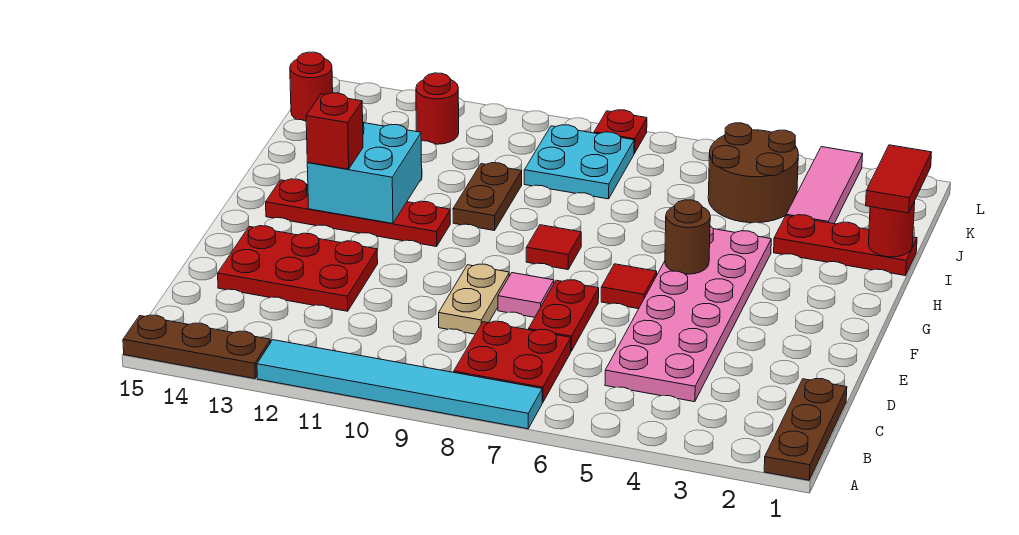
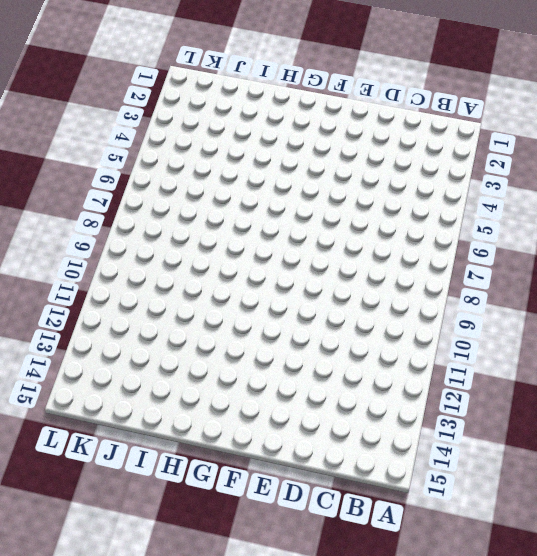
none -> brown 1x3 plate [764,379,847,480]
none -> cyan 1x6 tile [257,340,542,429]
none -> brown 1x3 plate [123,315,271,379]

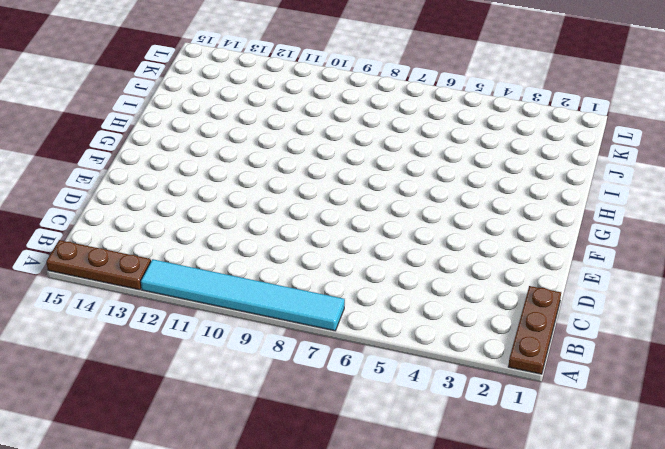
none -> red 2x2 plate [454,321,571,403]
none -> pink 2x6 plate [605,226,771,402]
none -> red 1x2 plate [528,280,599,351]

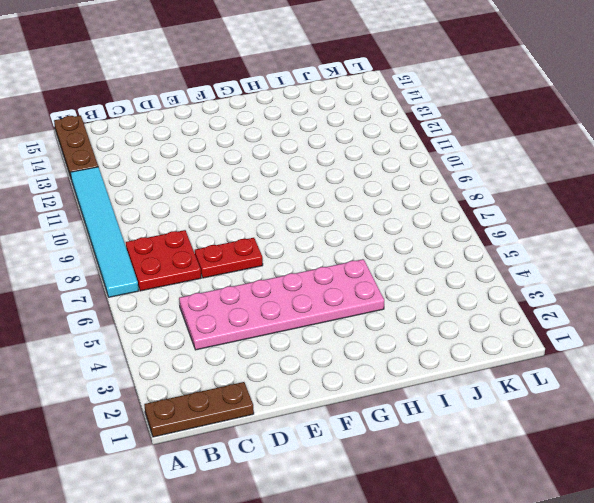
none -> tan 1x2 plate [439,264,509,334]
none -> red 2x3 plate [218,226,378,311]
none -> pink 1x1 tile [498,273,554,317]

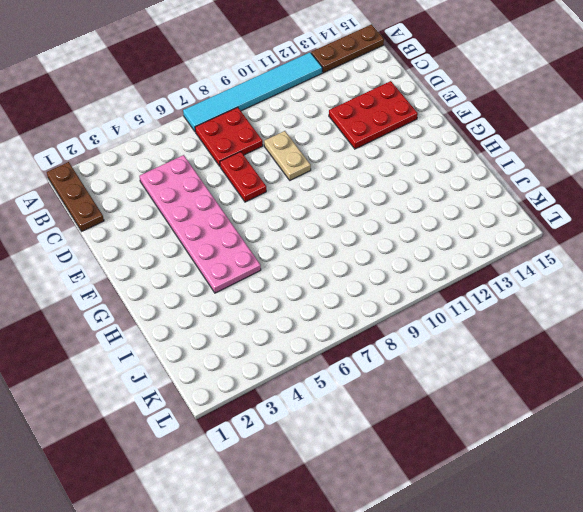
none -> pink 1x1 tile [498,273,554,317]
none -> red 1x1 tile [601,264,657,309]
none -> red 1x1 tile [526,225,581,270]

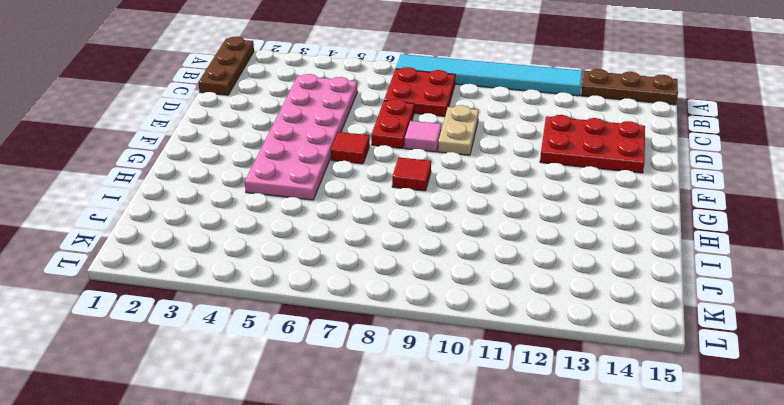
none -> red 1x4 plate [266,179,450,247]
none -> brown 1x2 plate [453,163,522,231]
none -> red 1x3 plate [774,215,917,276]

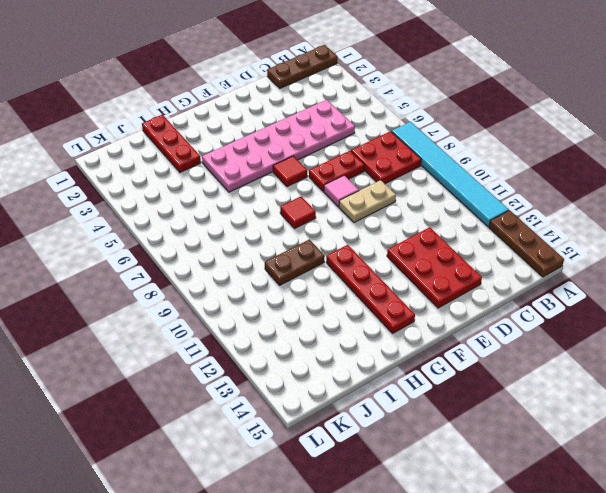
none -> pink 1x3 tile [786,147,863,224]
none -> brown 2x2 round brick [708,123,798,223]
none -> cyan 2x2 plate [524,125,634,199]

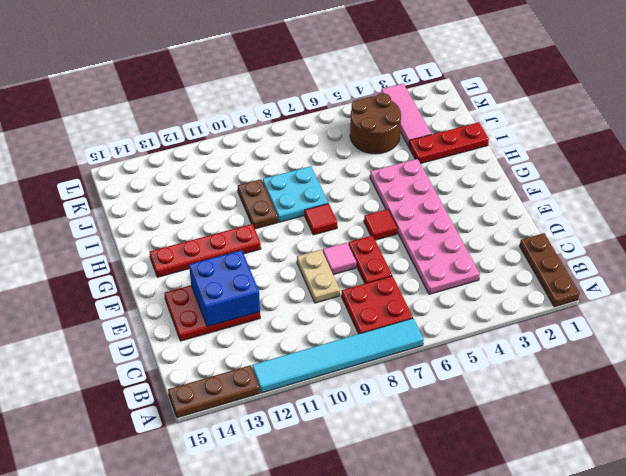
blue 2x2 brick [189,250,260,327] -> none
cyan 2x2 plate [263,166,328,222] -> cyan 2x2 plate moved to [524,125,634,199]
none -> red 1x1 round brick [416,73,459,144]
none -> red 1x1 round brick [290,52,333,121]
none -> red 1x1 plate [594,110,647,153]

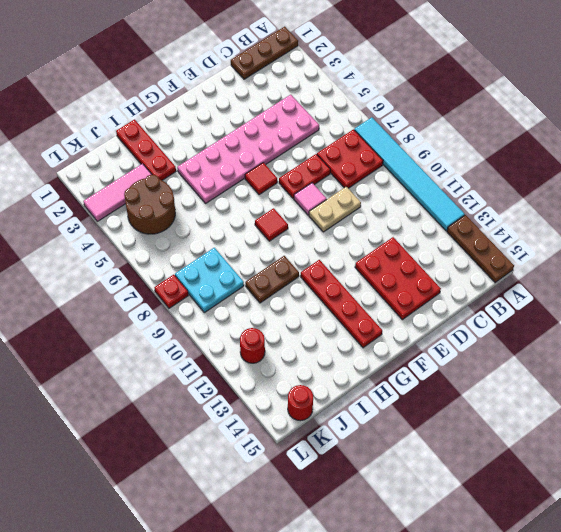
none -> brown 1x1 round brick [665,200,710,274]
none -> cyan 2x2 brick [307,122,422,224]
none -> red 1x1 round brick [868,201,915,257]

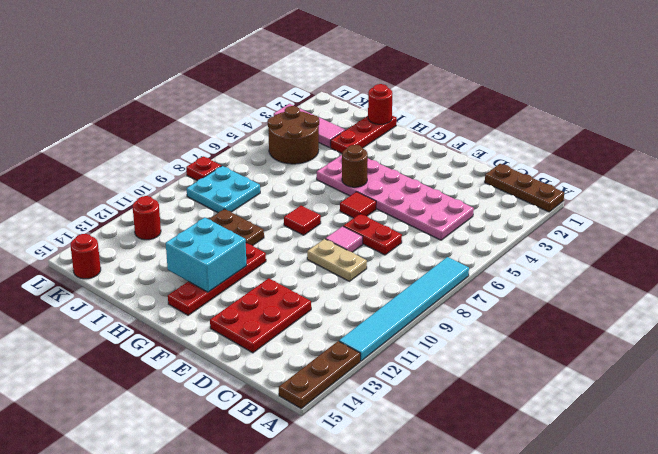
none -> red 2x2 plate [454,321,571,403]
none -> red 1x1 brick [306,93,363,169]
none -> red 1x2 tile [866,145,932,213]

